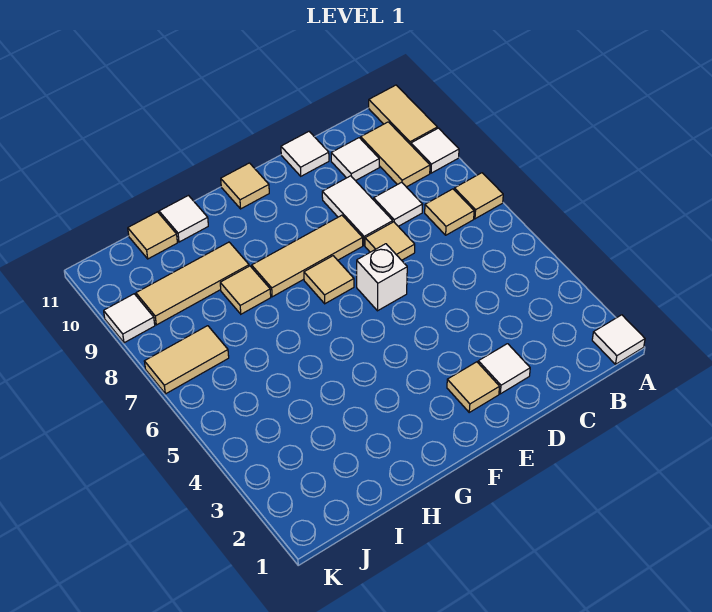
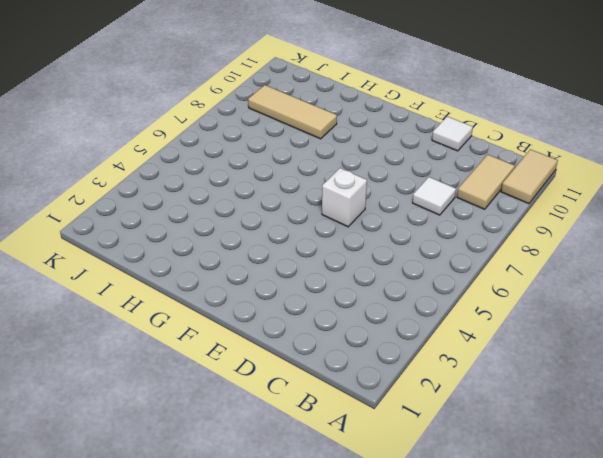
none -> white 1x1 tile [592,315,645,364]
none -> tan 1x1 tile [454,173,503,219]
none -> white 1x1 tile [411,128,459,173]

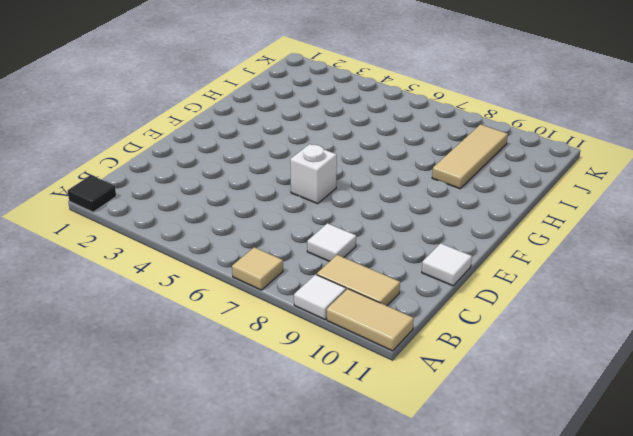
black 1x1 tile [68,175,116,212] -> white 1x1 tile [592,315,645,364]
none -> tan 1x1 tile [425,189,474,235]
none -> white 1x1 tile [331,138,379,181]
none -> white 1x1 tile [478,344,530,394]

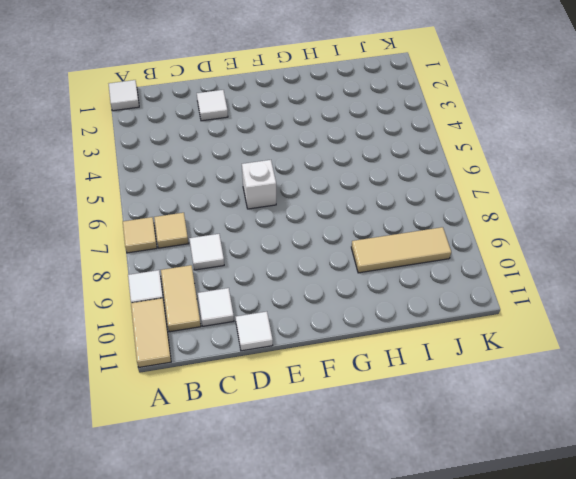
none -> tan 1x1 tile [365,222,415,260]
none -> white 1x2 tile [322,176,393,245]
none -> tan 1x1 tile [447,362,499,412]

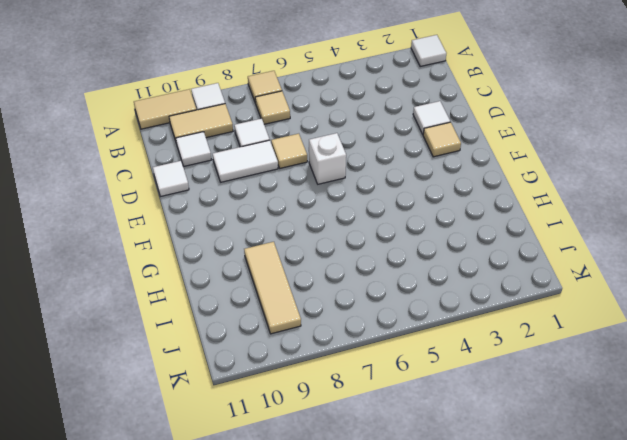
none -> tan 1x3 tile [252,215,363,297]
none -> tan 1x1 tile [304,256,354,304]
none -> tan 1x1 tile [221,163,269,209]

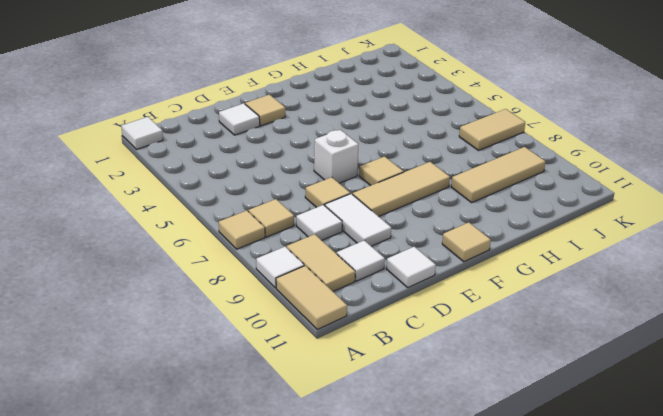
none -> tan 1x1 tile [220,266,271,314]
none -> white 1x1 tile [159,196,208,242]
none -> tan 1x1 tile [128,212,177,259]

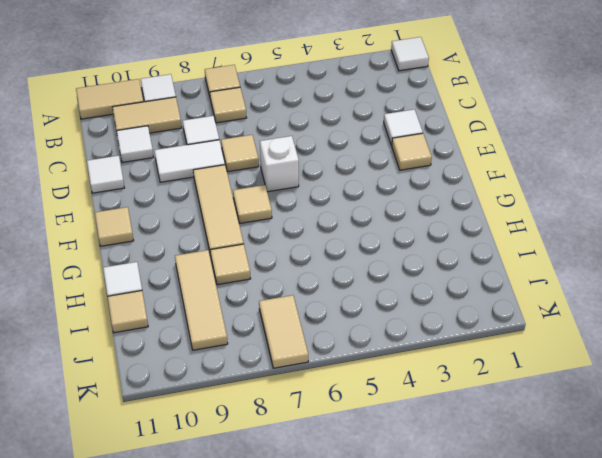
none -> white 1x1 tile [104,294,155,343]

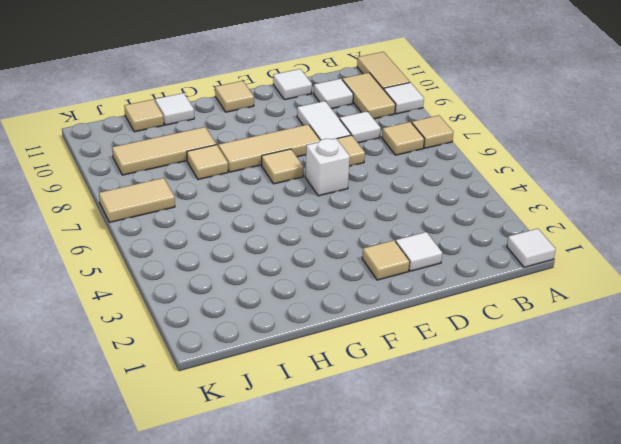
none -> white 1x1 tile [104,294,155,343]

